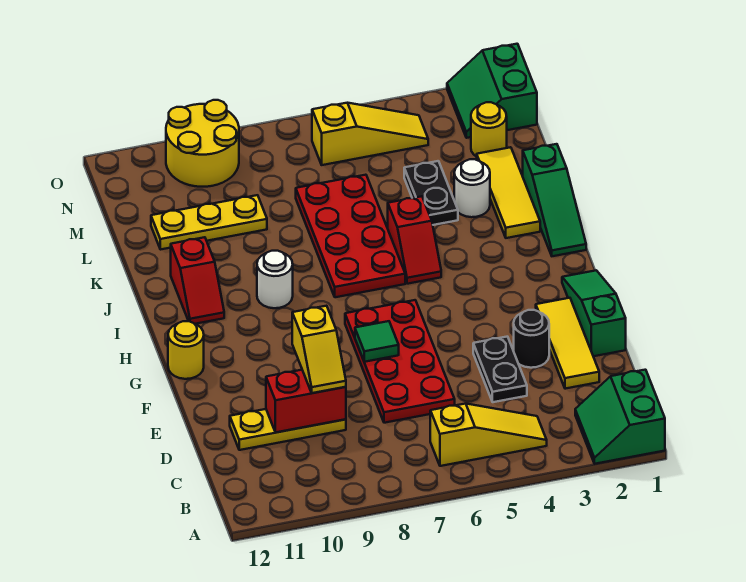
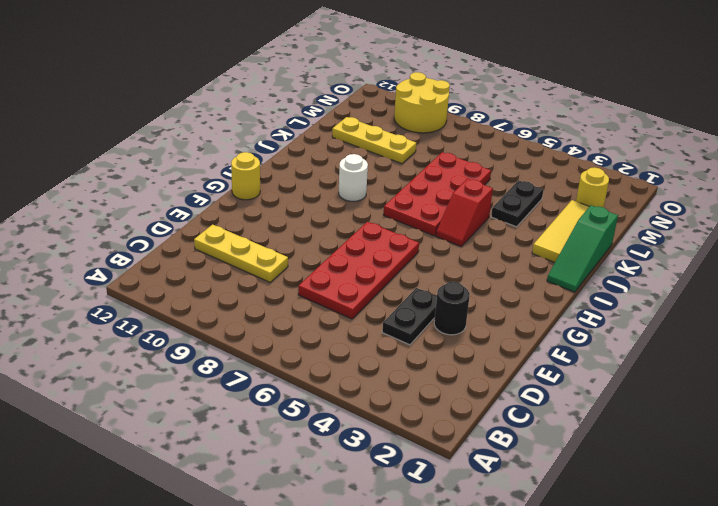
none -> green 2x2 slope [575,370,665,464]
none -> yellow 1x3 slope [430,404,547,466]
none -> yellow 1x3 tile [536,298,599,389]

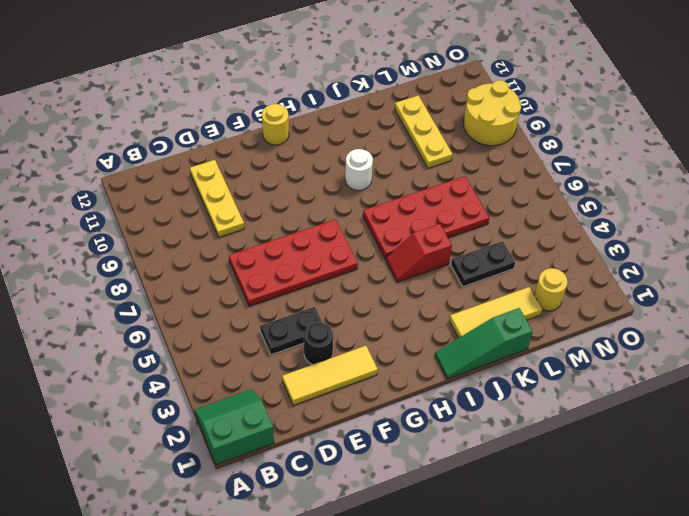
none -> yellow 1x3 slope [430,404,547,466]
none -> green 1x3 slope [562,270,626,356]
none -> red 1x2 slope [171,237,224,324]

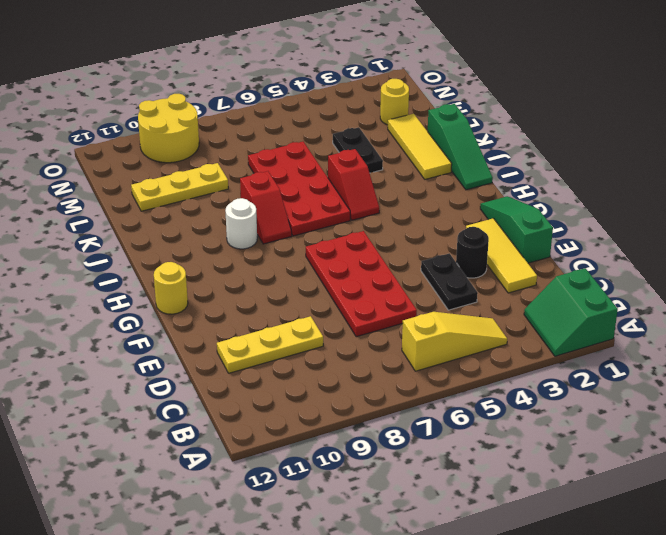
red 1x2 slope [240,171,292,244] -> red 1x2 slope moved to [171,237,224,324]
none -> white 1x1 round brick [454,159,490,217]
none -> green 2x2 slope [447,44,537,138]
none -> yellow 1x3 slope [312,103,428,165]

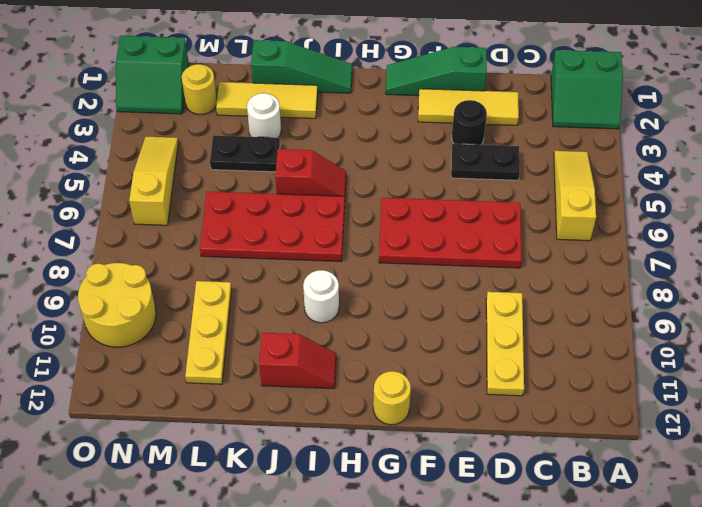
none -> red 1x2 brick [266,370,346,432]
none -> green 1x1 tile [355,321,399,362]
none -> yellow 1x2 slope [292,306,346,393]

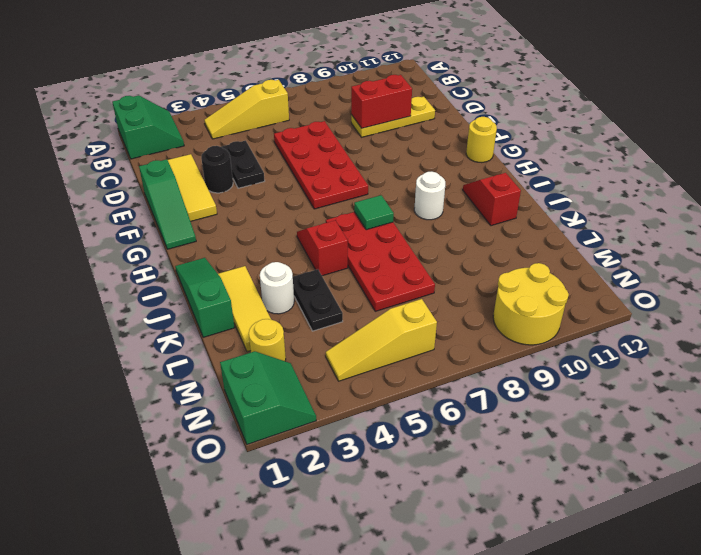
green 1x1 tile [354,195,394,230] -> green 1x1 tile moved to [355,321,399,362]
none -> yellow 1x3 plate [151,195,267,250]
none -> yellow 1x2 slope [292,306,346,393]

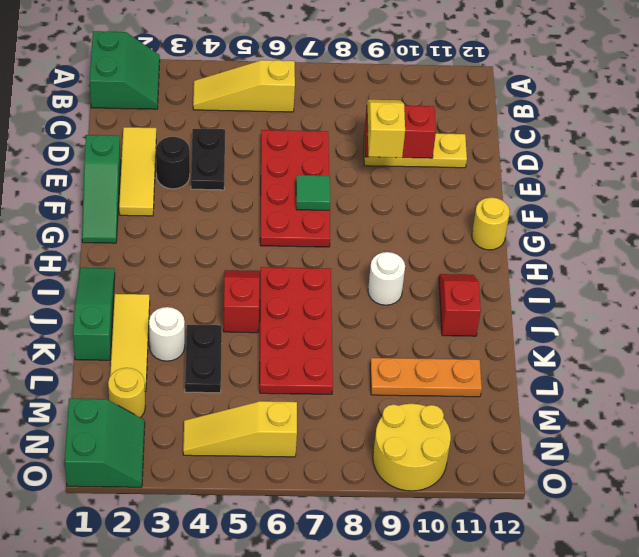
orange 1x3 plate [370,358,482,397] -> yellow 1x3 plate [151,195,267,250]

